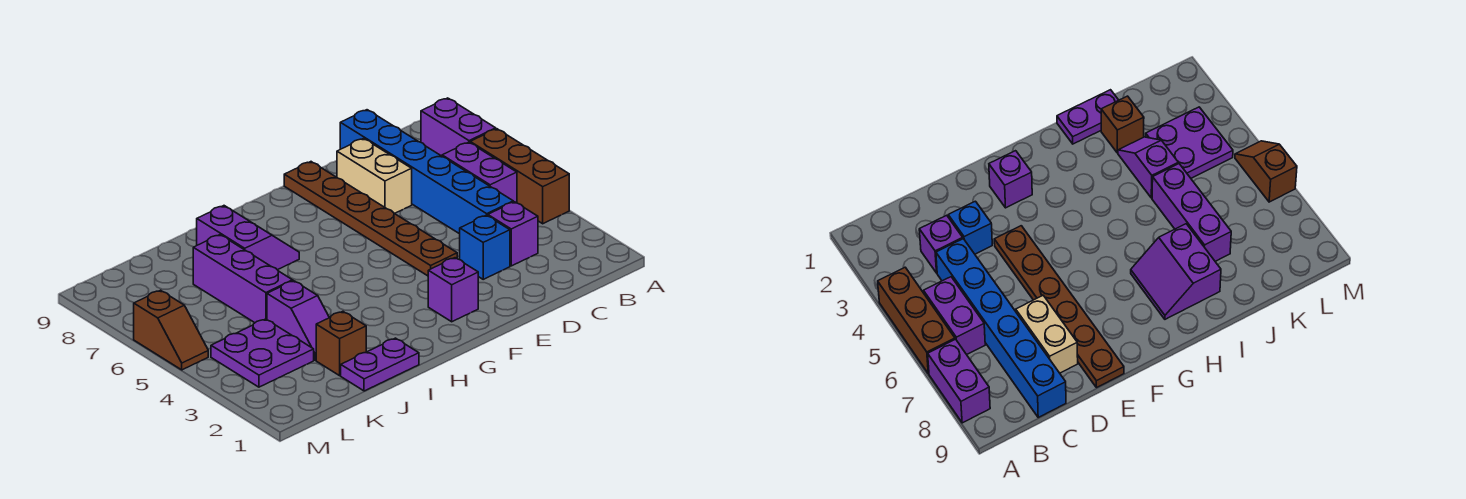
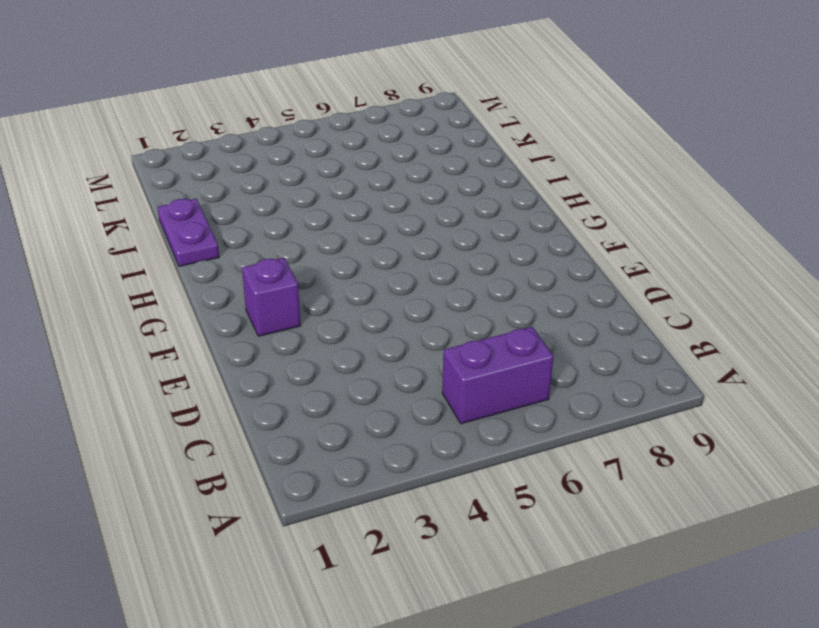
none -> brown 1x3 brick [470,129,569,224]
none -> purple 1x2 brick [421,98,496,156]
none -> purple 1x1 brick [488,202,538,266]

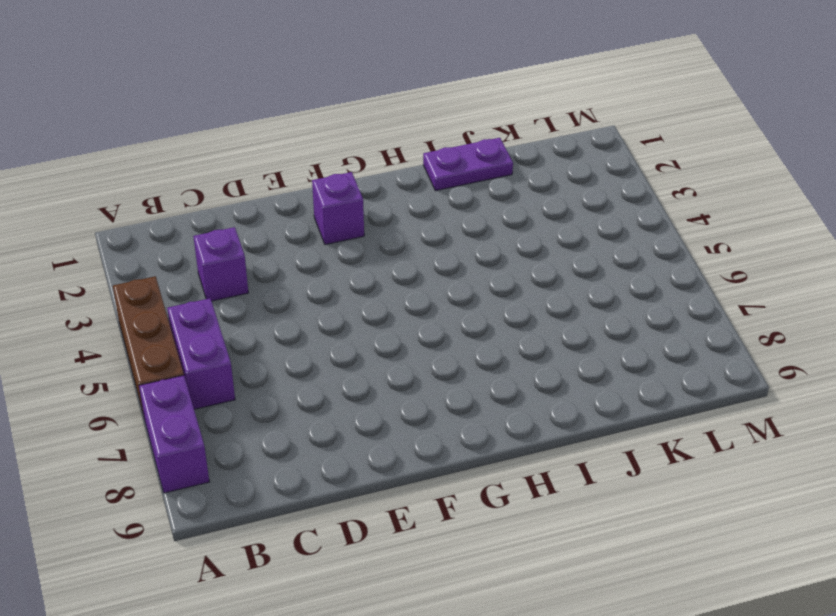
none -> blue 1x6 brick [340,110,513,234]
none -> blue 1x1 brick [460,215,510,279]
none -> tan 1x2 brick [337,138,412,214]

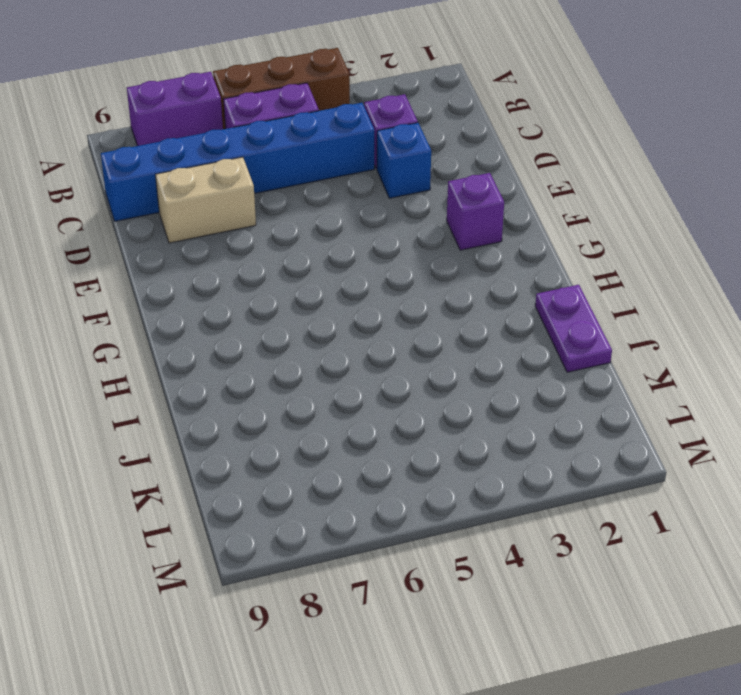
none -> brown 1x6 plate [284,162,457,276]
none -> purple 2x2 slope [197,206,299,270]
none -> brown 1x1 brick [316,311,366,376]

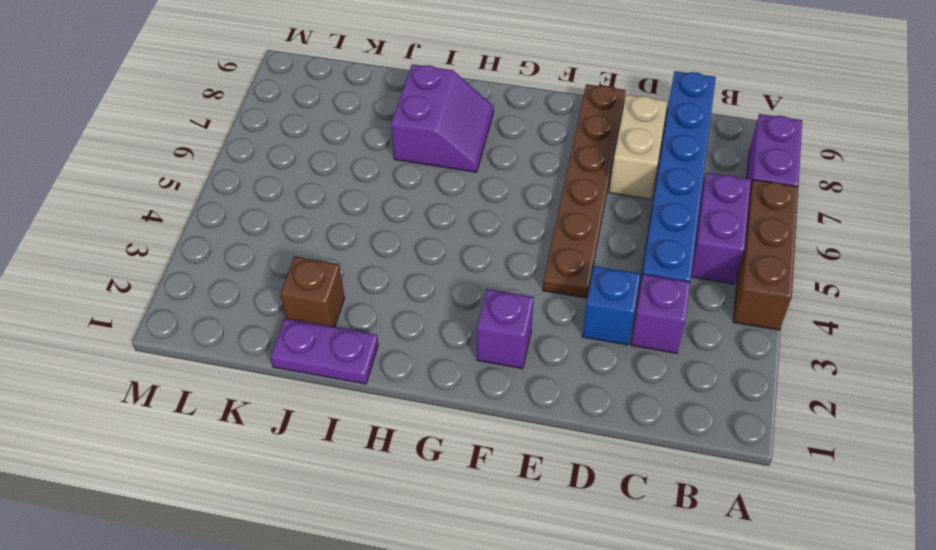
none -> purple 1x2 slope [267,281,329,360]
none -> purple 1x3 brick [193,235,293,323]
none -> purple 2x2 plate [211,319,314,387]

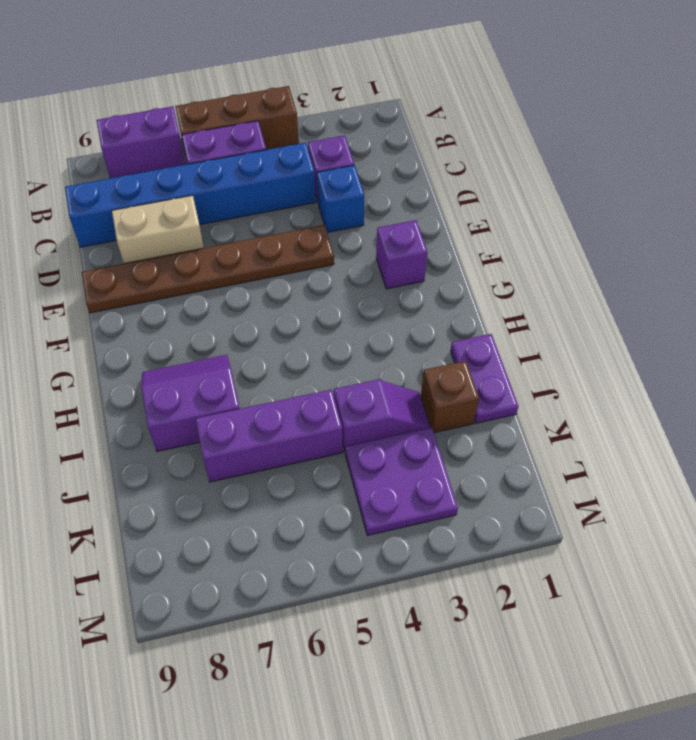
none -> brown 1x2 slope [134,290,208,370]

